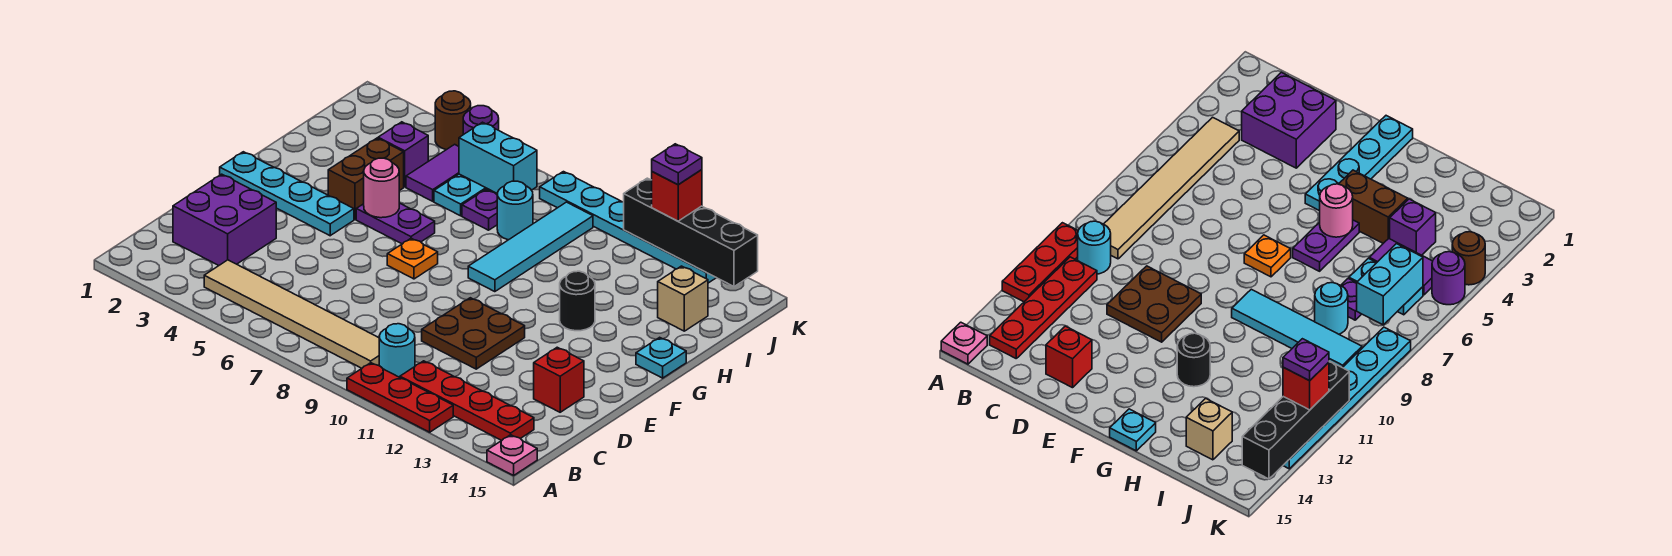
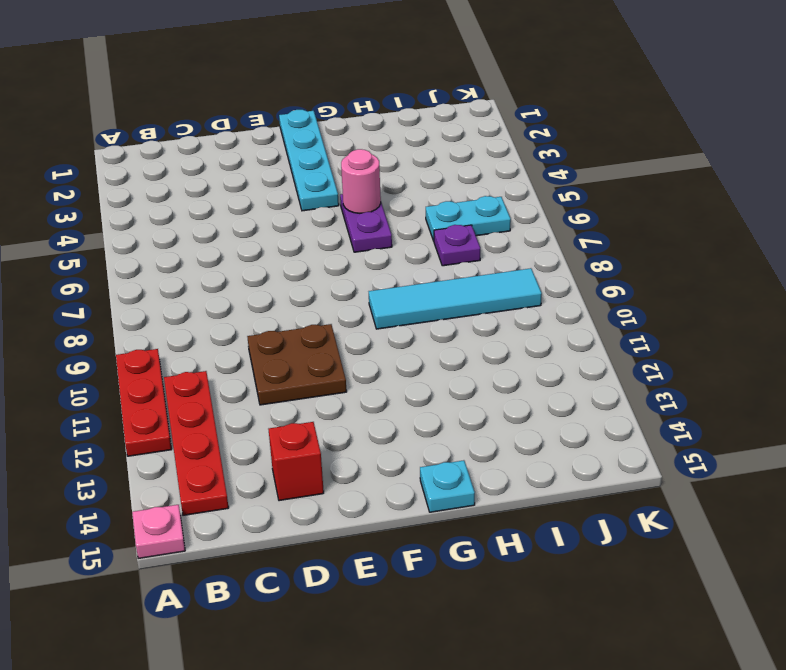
none -> tan 1x6 tile [204,260,379,368]
none -> cyan 1x1 round brick [379,324,415,377]
none -> purple 2x2 brick [173,174,276,265]

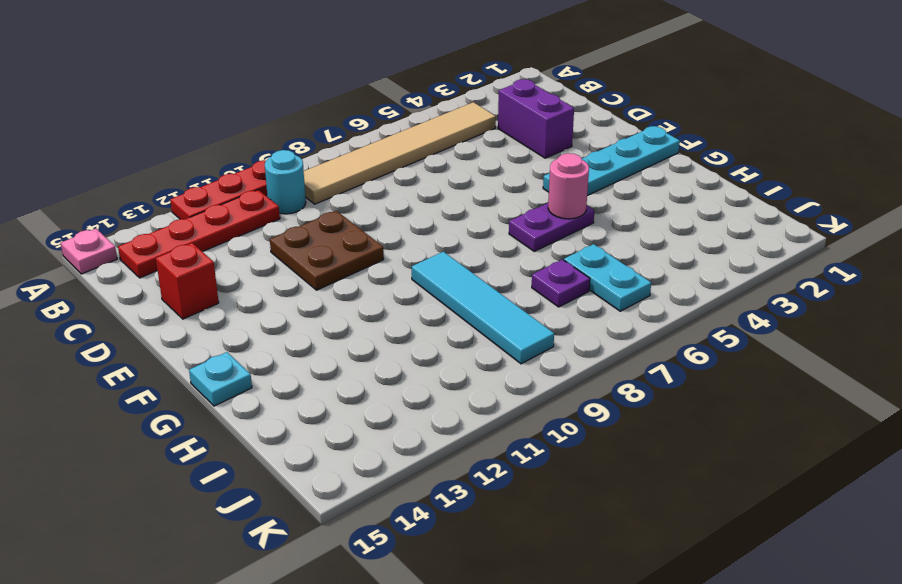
purple 1x2 brick [498,79,574,158] -> purple 2x2 brick [173,174,276,265]
none -> orange 1x1 plate [387,238,438,279]
none -> brown 1x2 brick [328,138,404,219]
none -> black 1x1 round brick [560,271,595,331]

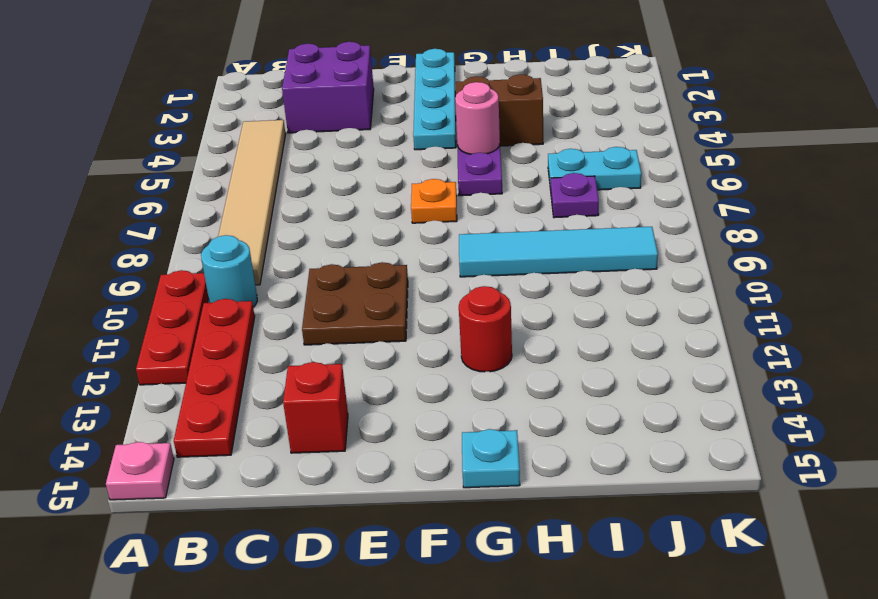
red 1x1 round brick [459,286,512,372] -> black 1x1 round brick [560,271,595,331]
none -> purple 1x1 brick [378,122,428,187]
none -> purple 1x2 tile [406,144,459,201]
none -> cyan 1x1 round brick [497,181,533,240]

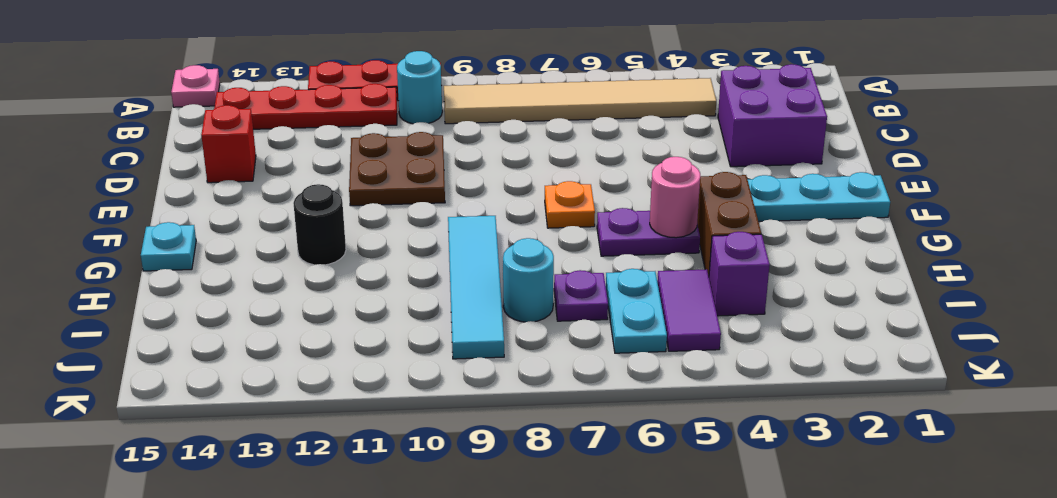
none -> tan 1x1 brick [658,266,708,331]
none -> brown 1x1 round brick [435,91,471,150]
none -> purple 1x1 round brick [463,106,499,135]

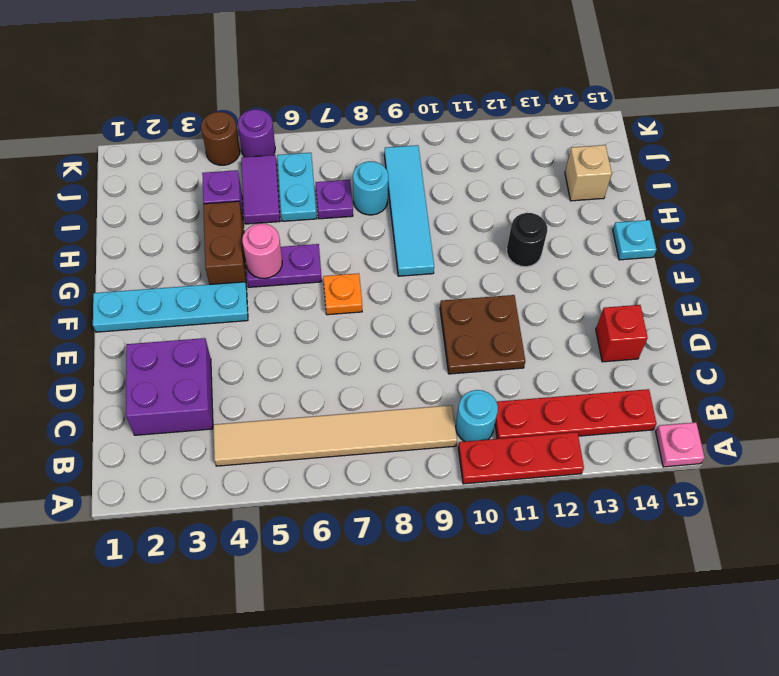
none -> cyan 1x6 plate [540,172,716,283]
none -> cyan 1x2 brick [459,122,537,193]
none -> black 1x4 brick [624,178,758,287]

